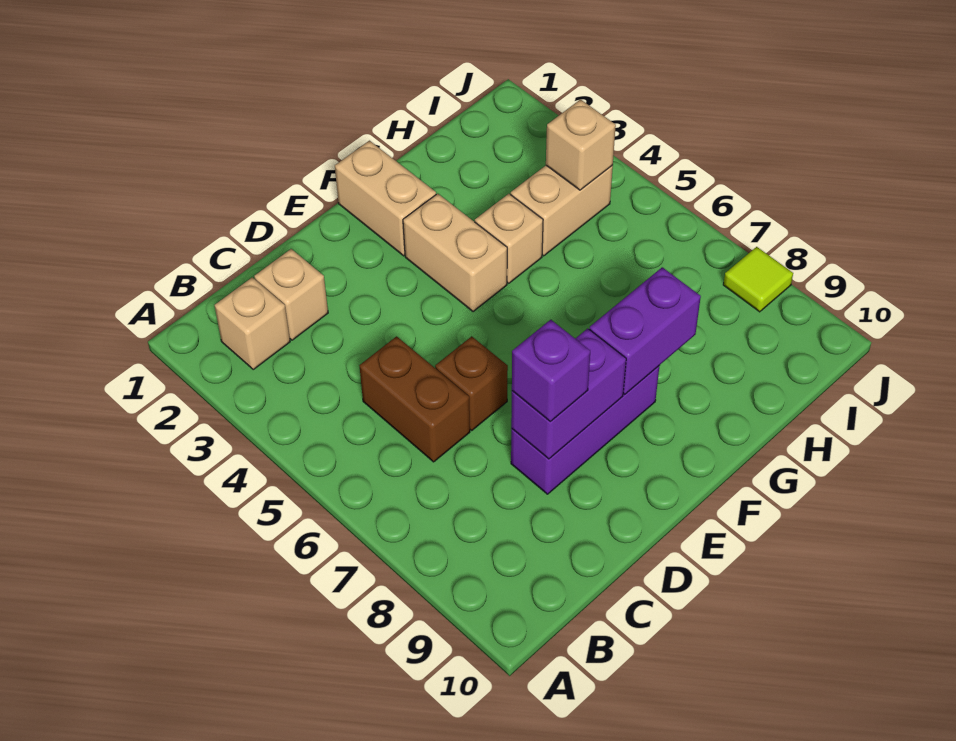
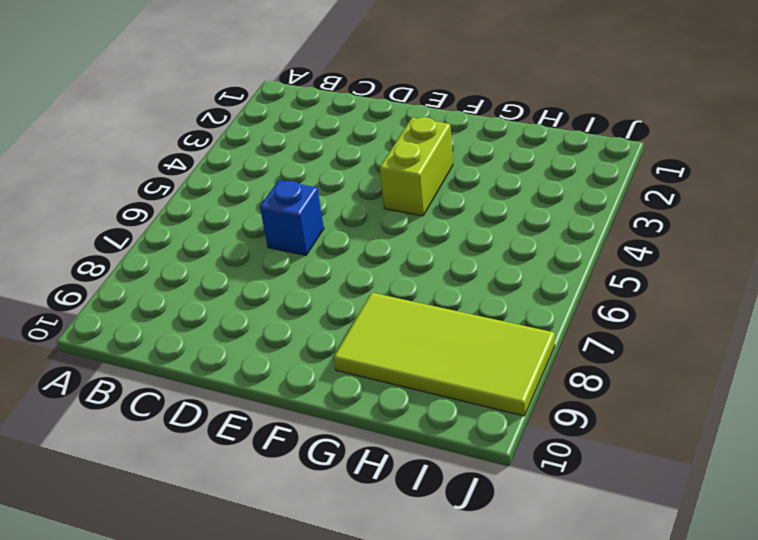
blue 1x1 brick [260,180,324,256] -> brown 1x1 brick [435,336,508,430]
lime 1x2 brick [380,117,453,216] -> tan 1x2 brick [403,194,507,312]
lime 2x4 tile [334,293,555,416] -> lime 1x1 tile [723,247,793,312]
none -> tan 1x1 brick [215,277,290,369]
none -> tan 1x1 brick [254,249,328,340]
none -> brown 1x2 brick [359,336,470,462]

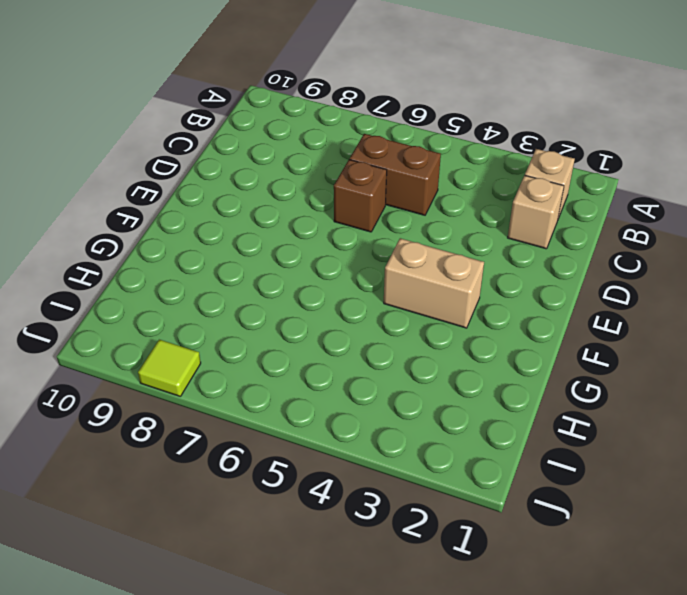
none -> purple 1x3 brick [511,366,659,494]
none -> tan 1x2 brick [335,141,436,256]
none -> tan 1x1 brick [475,194,543,283]

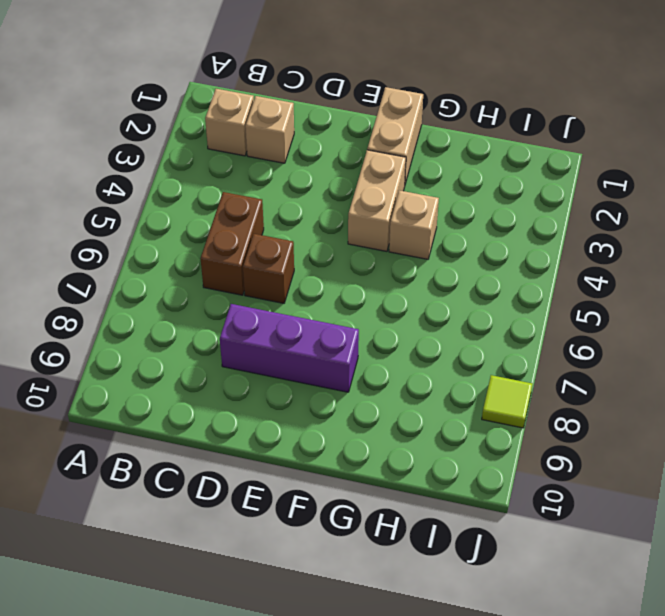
none -> tan 1x2 brick [511,165,613,256]
none -> purple 1x2 brick [511,328,626,459]
none -> purple 1x2 brick [589,267,701,394]

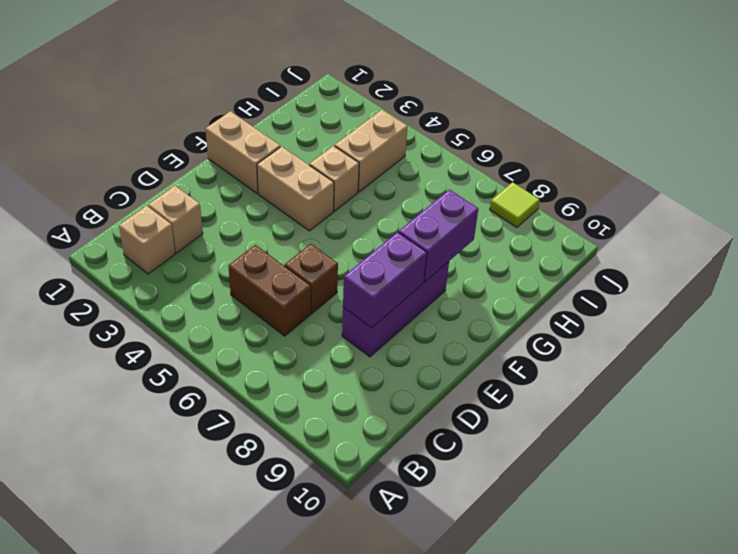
none -> tan 1x1 brick [546,100,616,190]
none -> purple 1x1 brick [512,320,590,422]

